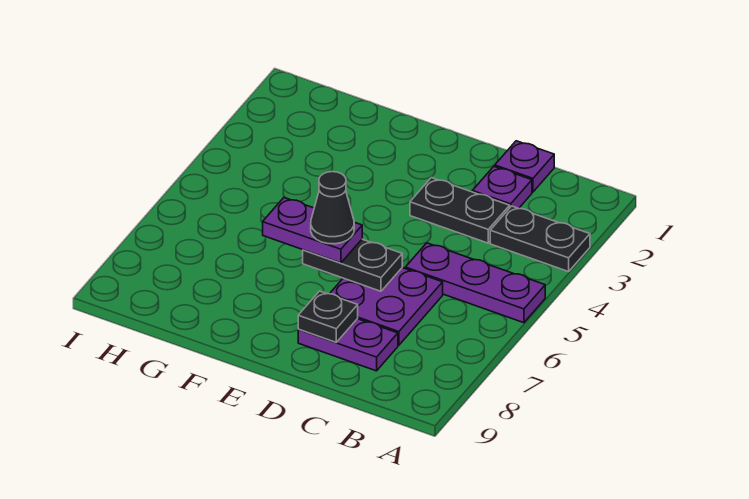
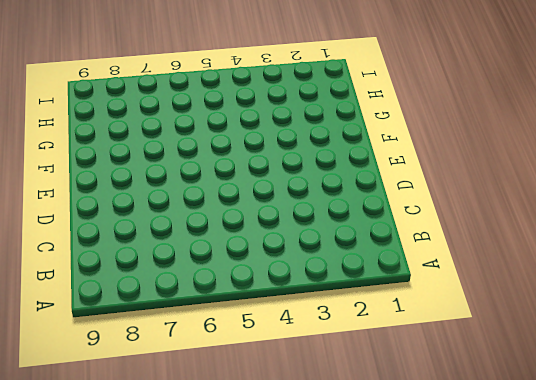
none -> black 1x2 plate [490,206,590,272]
none -> purple 1x3 plate [405,243,545,323]

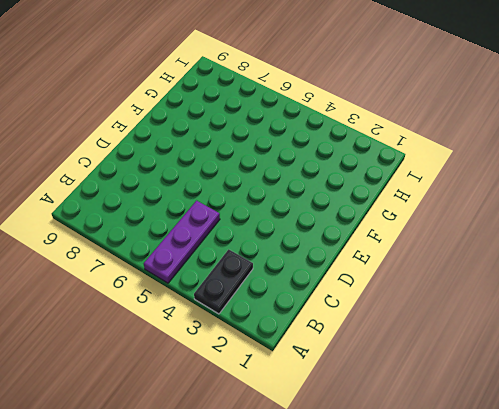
none -> purple 1x1 plate [495,141,554,192]
none -> purple 1x1 plate [472,166,532,209]

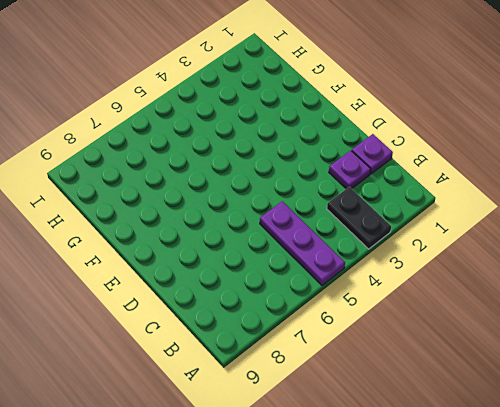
none -> black 1x2 plate [410,178,510,243]
none -> purple 2x2 plate [330,268,443,345]

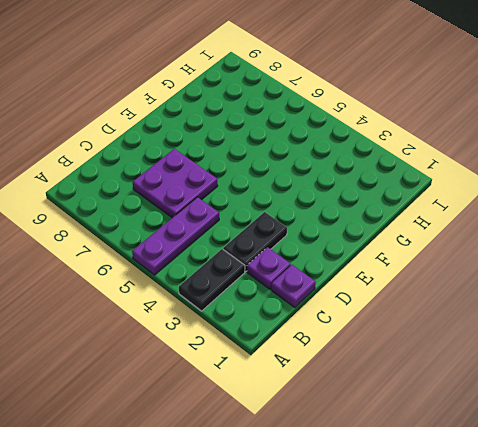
none -> purple 1x2 plate [298,319,398,371]
none -> black 1x2 plate [303,239,402,291]

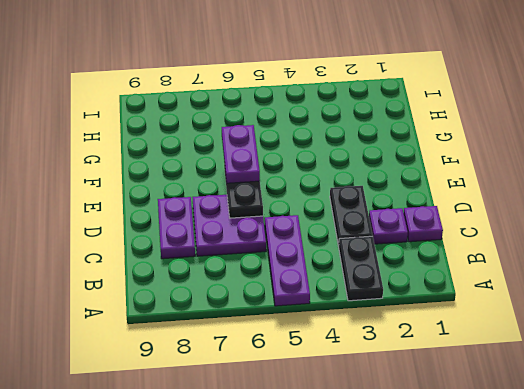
none -> black 1x1 plate [298,291,358,342]
none -> black 1x1 cone [311,172,354,244]

